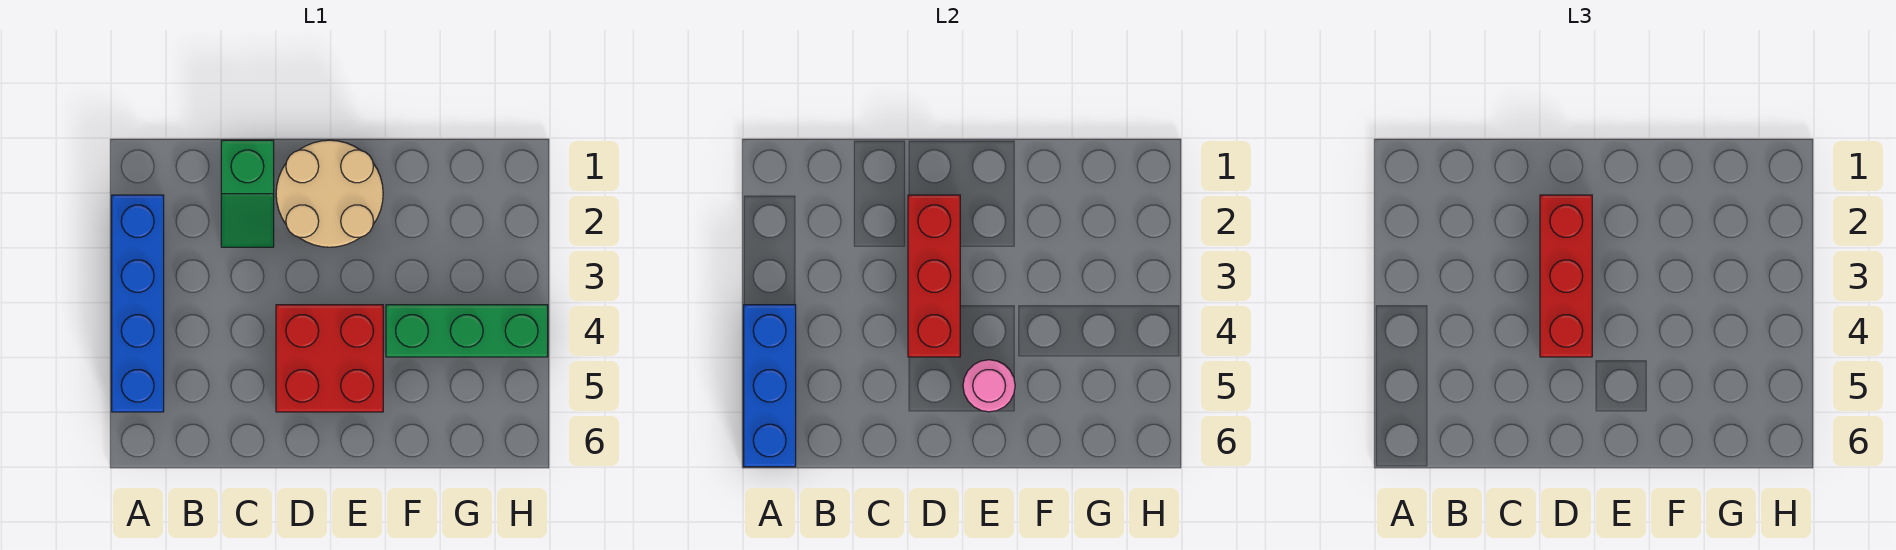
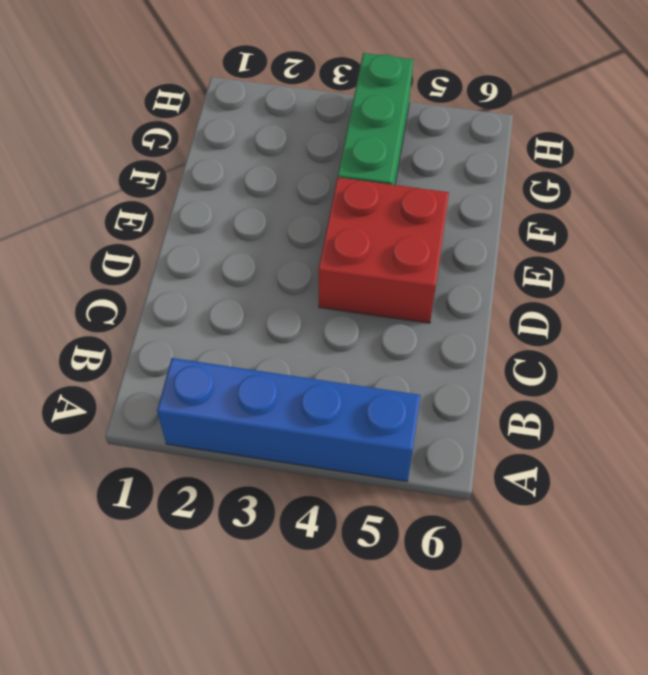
none -> green 1x2 slope [221,140,274,247]
none -> tan 2x2 round brick [276,140,383,247]

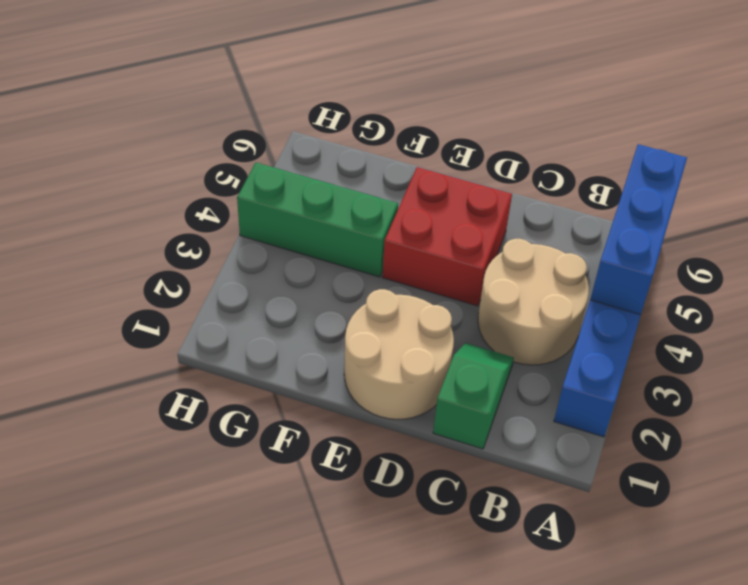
tan 2x2 round brick [478,239,589,365] -> none
none -> red 1x3 brick [908,195,960,357]
none -> pink 1x1 round brick [963,360,1015,412]

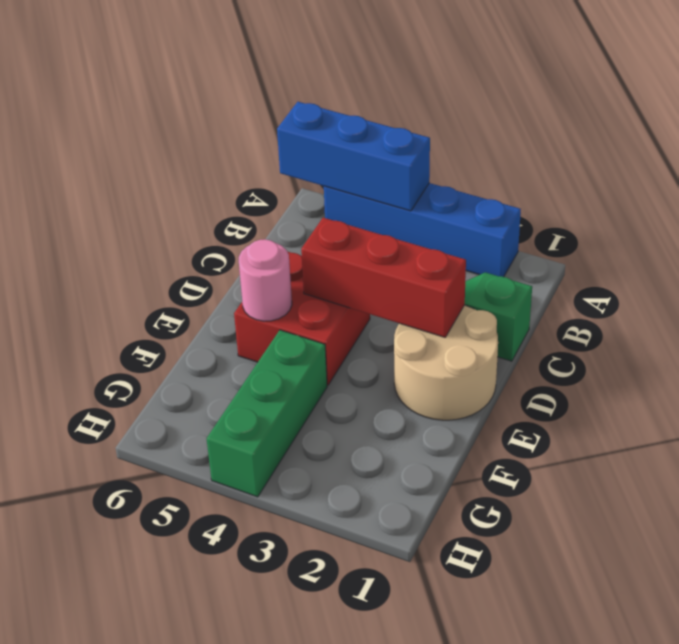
none -> red 1x3 brick [1540,195,1592,357]

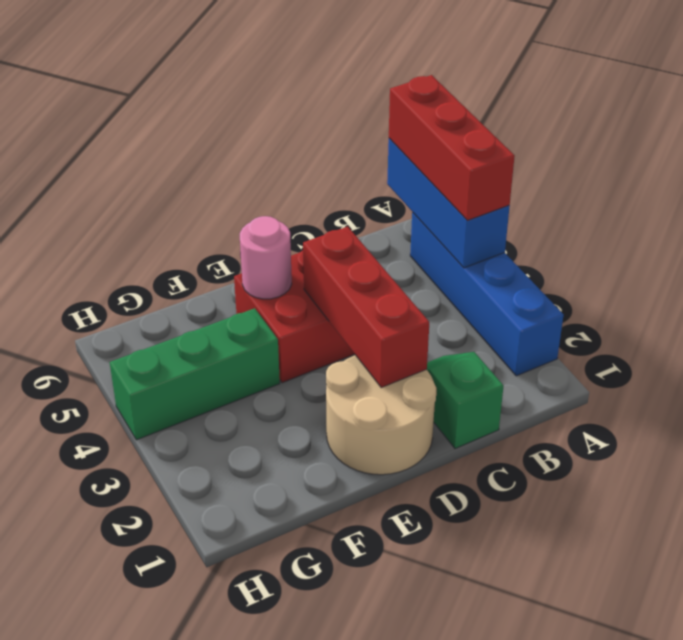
red 1x3 brick [389,75,515,220] -> red 1x3 brick moved to [1540,195,1592,357]

